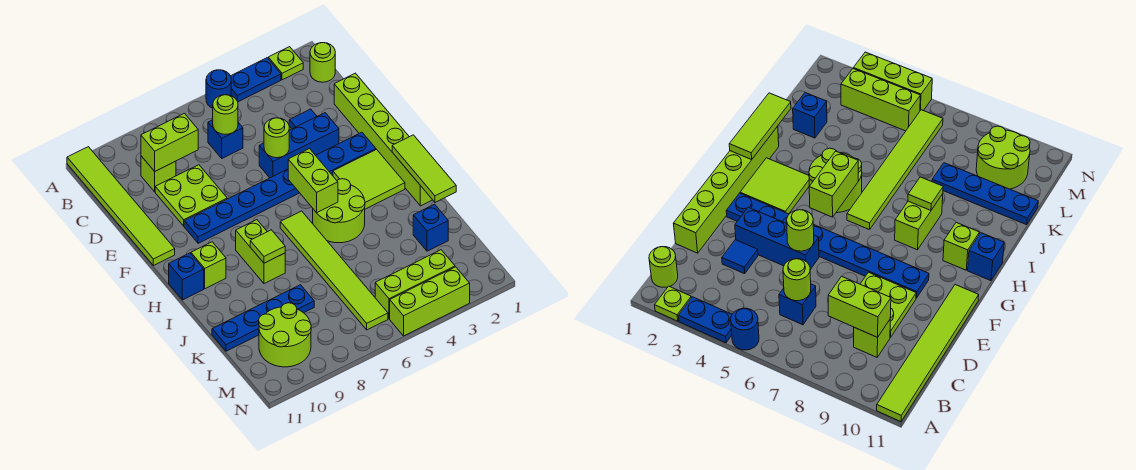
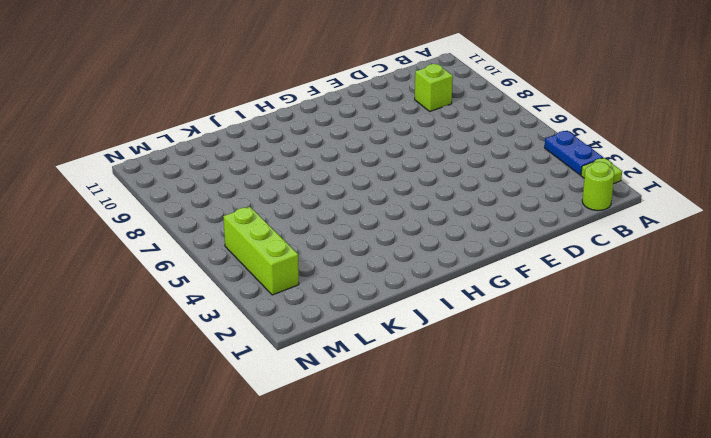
none -> blue 1x1 round brick [206,70,231,108]
none -> lime 1x6 tile [67,147,175,266]
none -> blue 1x1 brick [208,120,243,158]

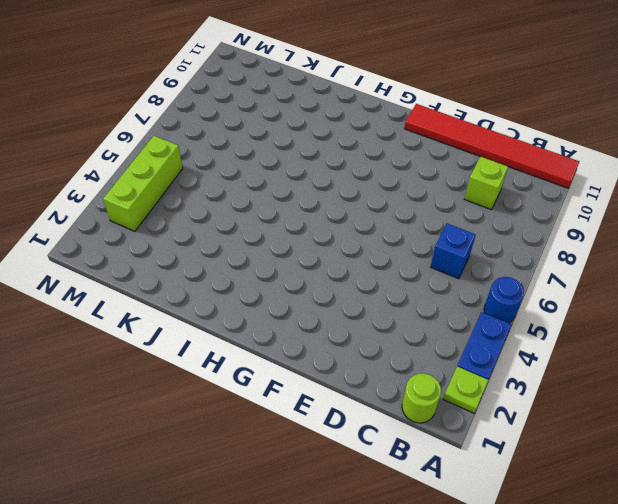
red 1x6 tile [405,104,579,188] -> lime 1x6 tile [67,147,175,266]
none -> lime 1x6 brick [334,73,432,206]
none -> blue 1x1 tile [289,109,317,129]
none -> lime 2x2 plate [155,165,227,226]

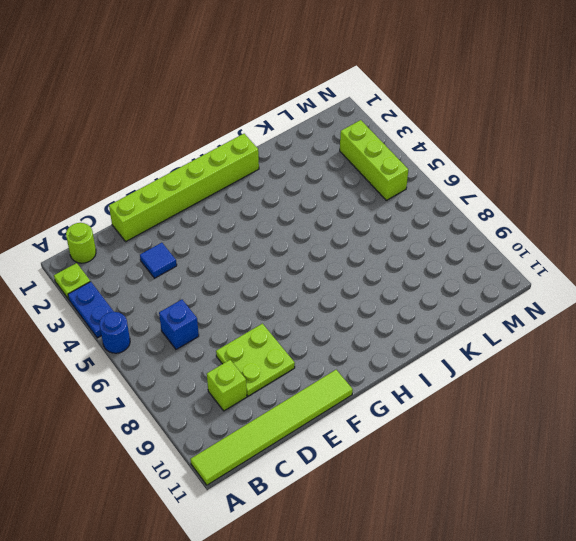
none -> blue 1x3 brick [259,113,339,178]
none -> blue 1x8 plate [184,132,376,243]
none -> lime 2x2 tile [333,150,405,209]

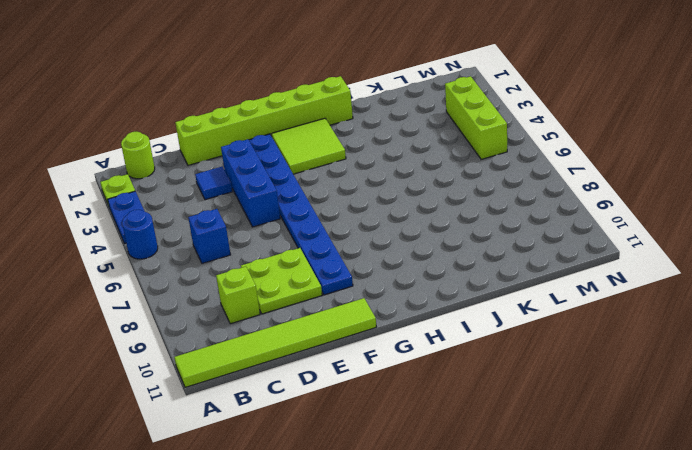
none -> lime 2x2 round brick [313,179,365,243]
none -> lime 1x6 tile [280,211,388,330]
none -> lime 1x2 brick [236,220,285,284]

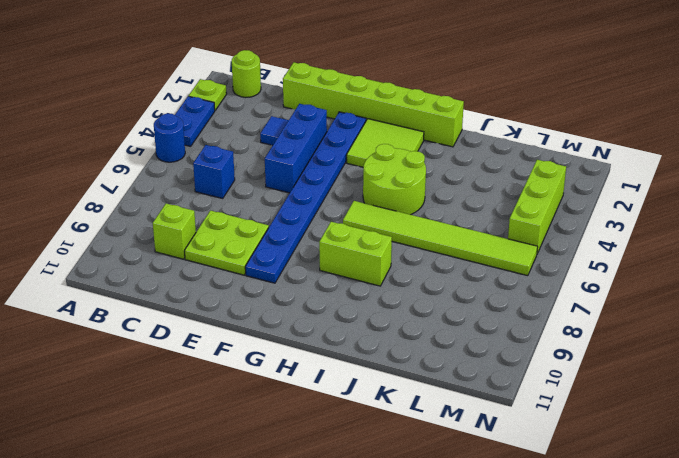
none -> lime 1x6 tile [67,147,175,266]
none -> lime 1x1 brick [191,242,226,289]
none -> blue 1x1 brick [169,253,204,300]

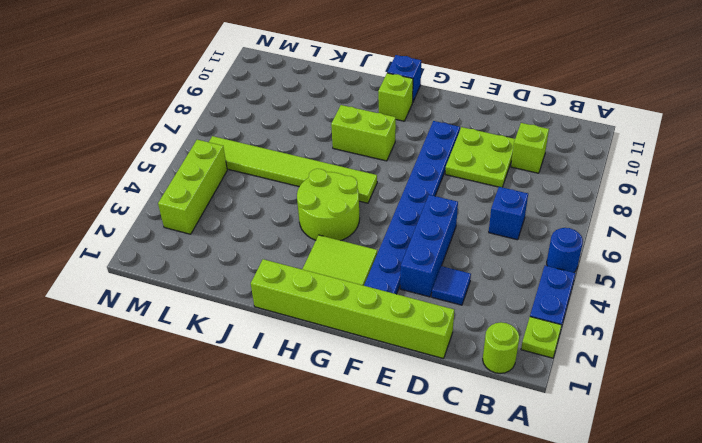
none -> lime 1x6 tile [67,147,175,266]
none -> blue 1x1 brick [413,204,448,251]
none -> blue 1x4 plate [212,285,314,351]

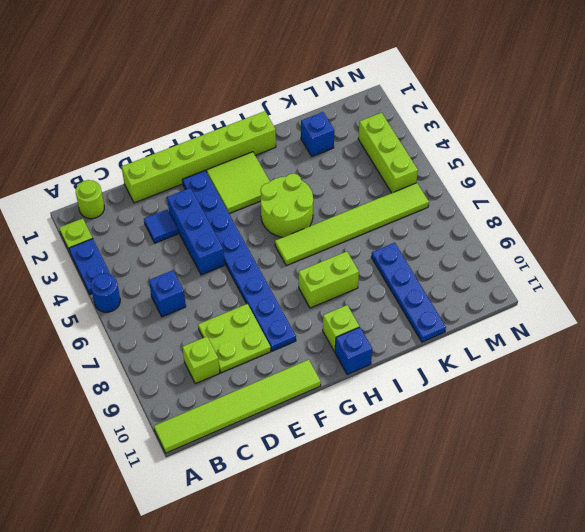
none -> lime 2x2 round brick [259,303,311,367]
none -> lime 1x3 brick [390,267,470,336]
none -> lime 1x1 round brick [213,95,238,134]

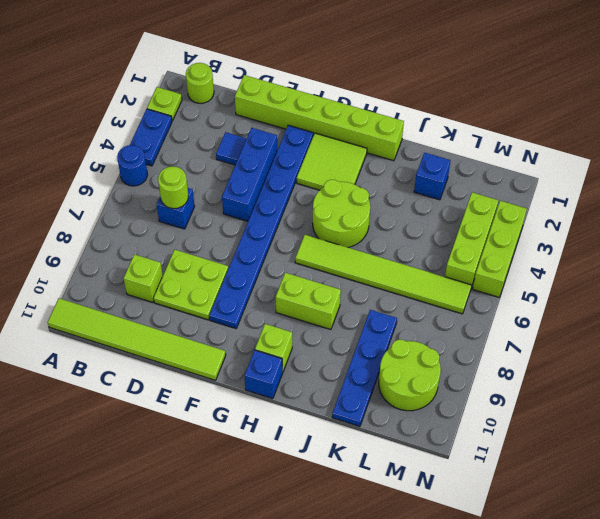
none -> lime 1x2 brick [141,113,198,171]
none -> lime 1x1 round brick [264,118,289,158]
none -> lime 1x2 brick [288,149,338,213]

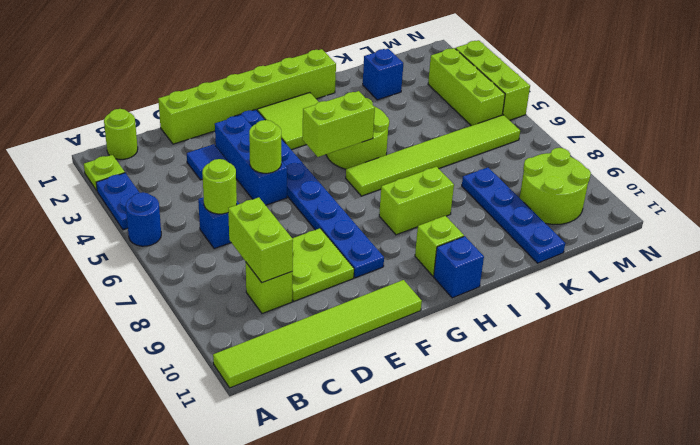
none -> lime 1x3 tile [392,135,456,202]
none -> lime 1x1 tile [250,230,285,263]

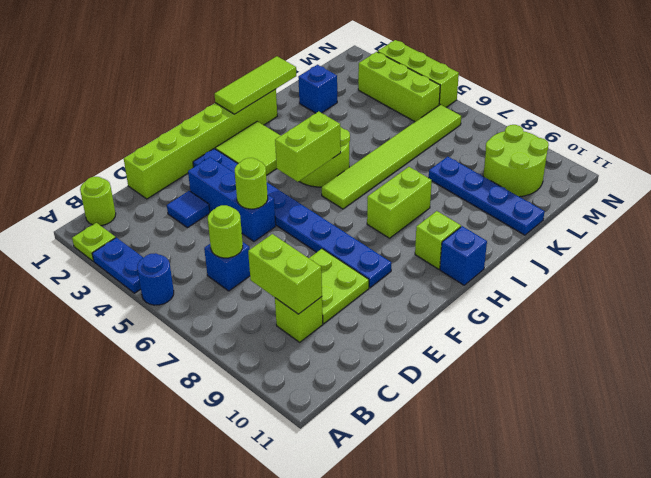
none -> lime 1x6 tile [67,147,175,266]
none -> lime 1x1 tile [250,230,285,263]

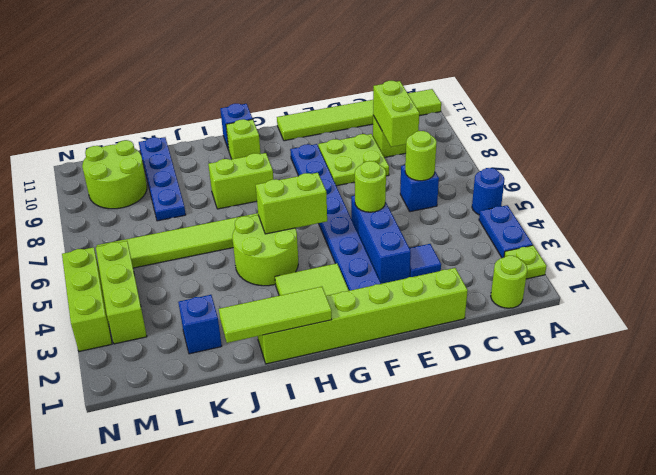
none -> lime 1x1 tile [250,230,285,263]

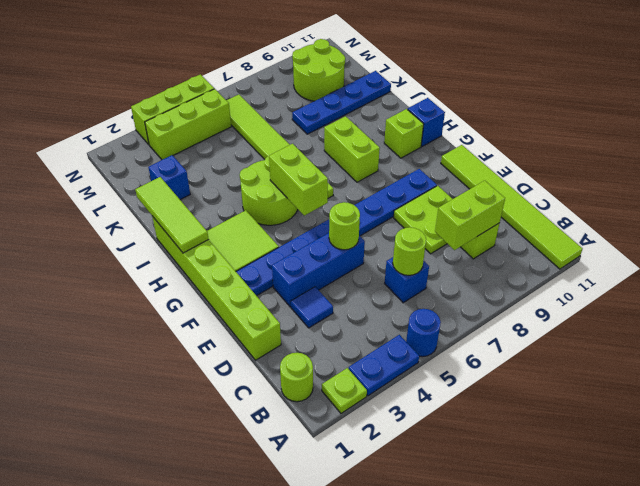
none -> lime 1x1 tile [250,230,285,263]

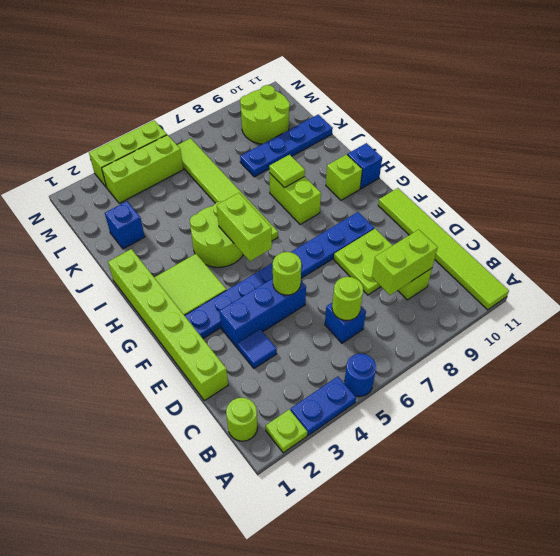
none -> lime 1x3 tile [392,135,456,202]

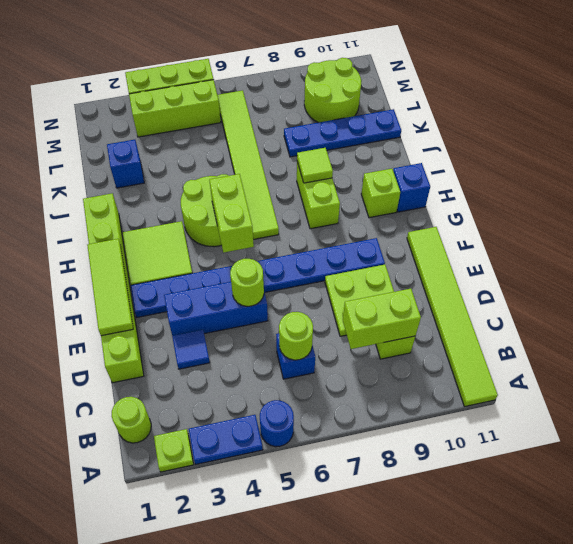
lime 1x3 tile [87,239,133,336] -> lime 1x3 tile moved to [392,135,456,202]

